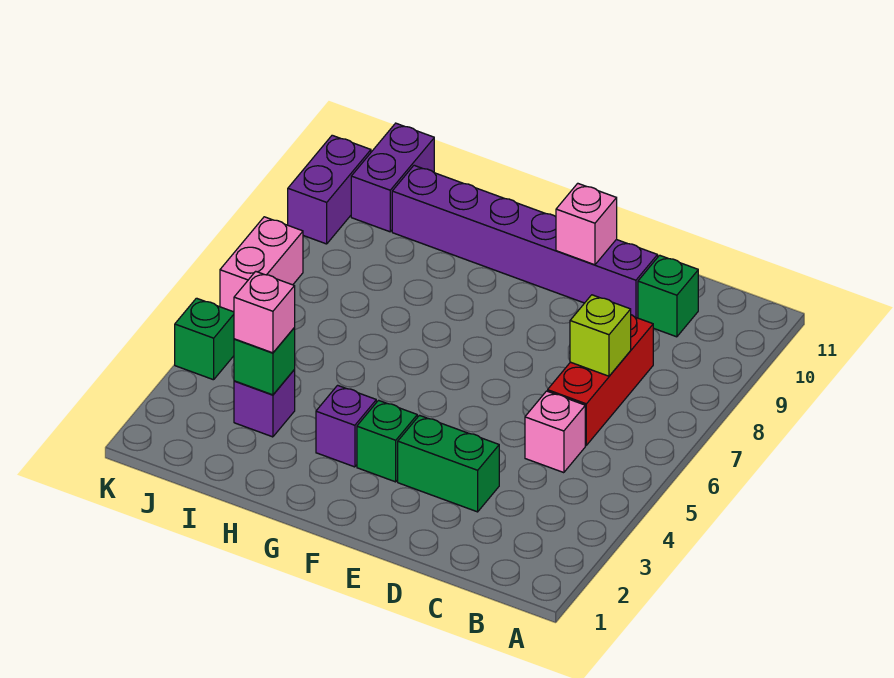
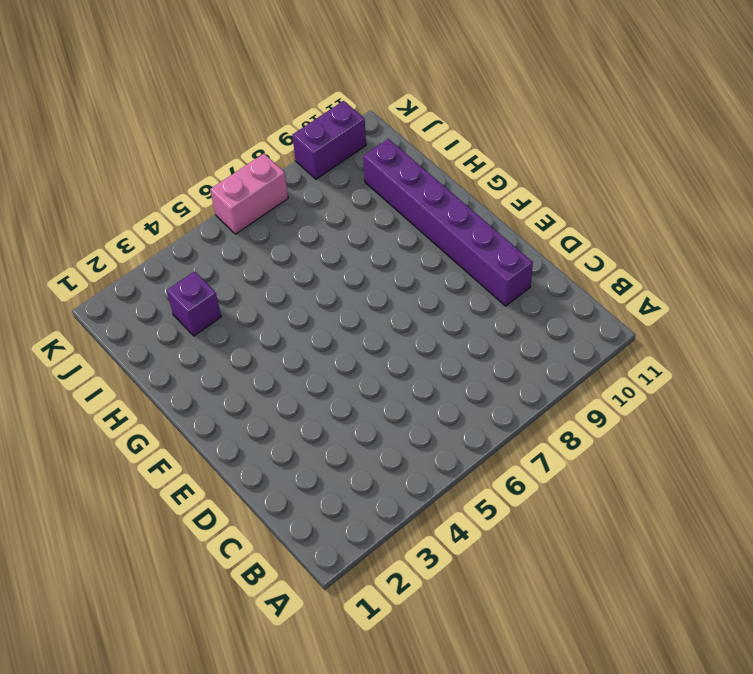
none -> pink 1x1 brick [525,391,585,473]
none -> red 1x3 brick [548,315,653,445]
none -> green 1x1 brick [638,255,698,337]

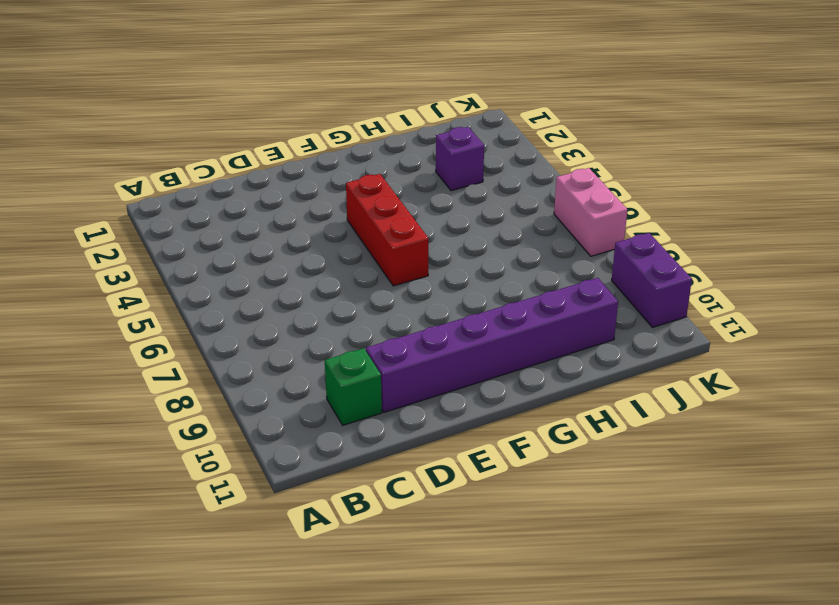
red 1x3 brick [346,174,428,286] -> red 1x3 brick moved to [548,315,653,445]
none -> pink 1x1 brick [525,391,585,473]
none -> green 1x2 brick [398,415,499,512]
none -> green 1x1 brick [357,400,417,482]

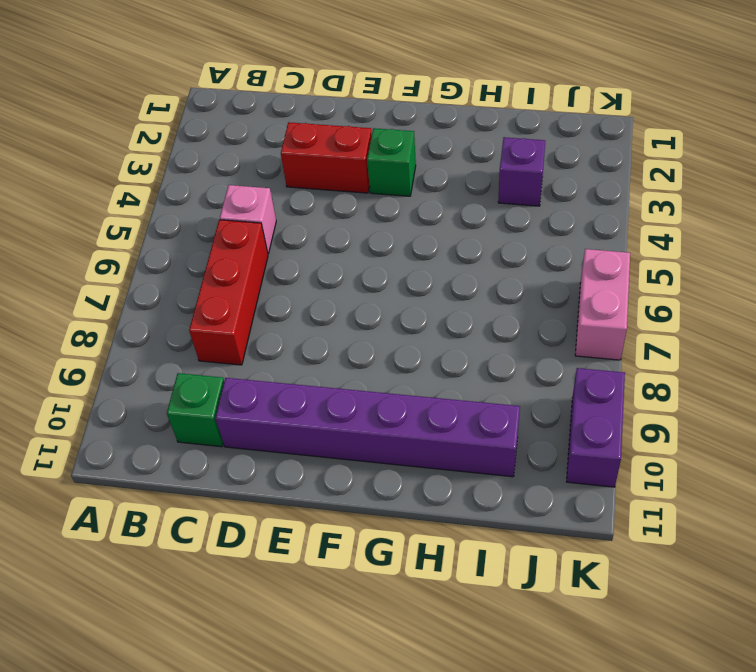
red 1x2 brick [281,122,372,193] -> green 1x2 brick [398,415,499,512]
none -> purple 1x1 brick [316,385,376,467]
none -> purple 1x2 brick [351,123,434,232]
none -> green 1x1 brick [175,298,234,380]

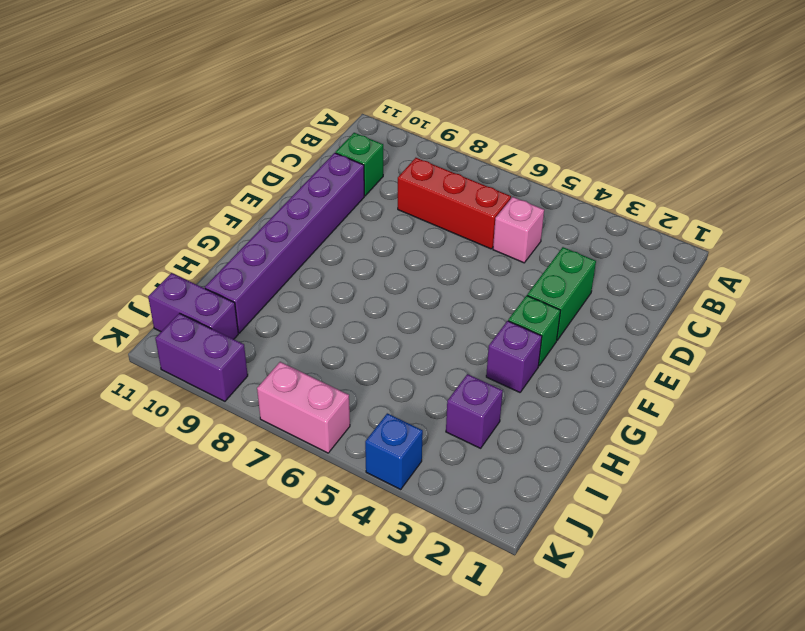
blue 1x1 brick [365,413,423,489] -> green 1x1 brick [175,298,234,380]
none -> lime 1x1 brick [570,295,631,376]
none -> pink 1x1 brick [556,183,617,265]
none -> green 1x1 brick [234,328,295,395]

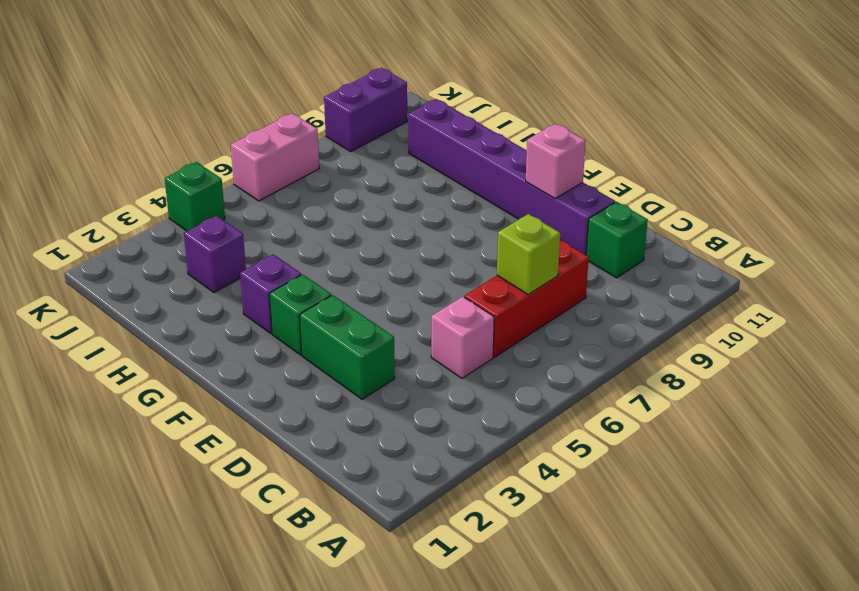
none -> purple 1x2 brick [351,123,434,232]
none -> green 1x1 brick [234,328,295,395]
none -> pink 1x1 brick [234,271,295,353]

